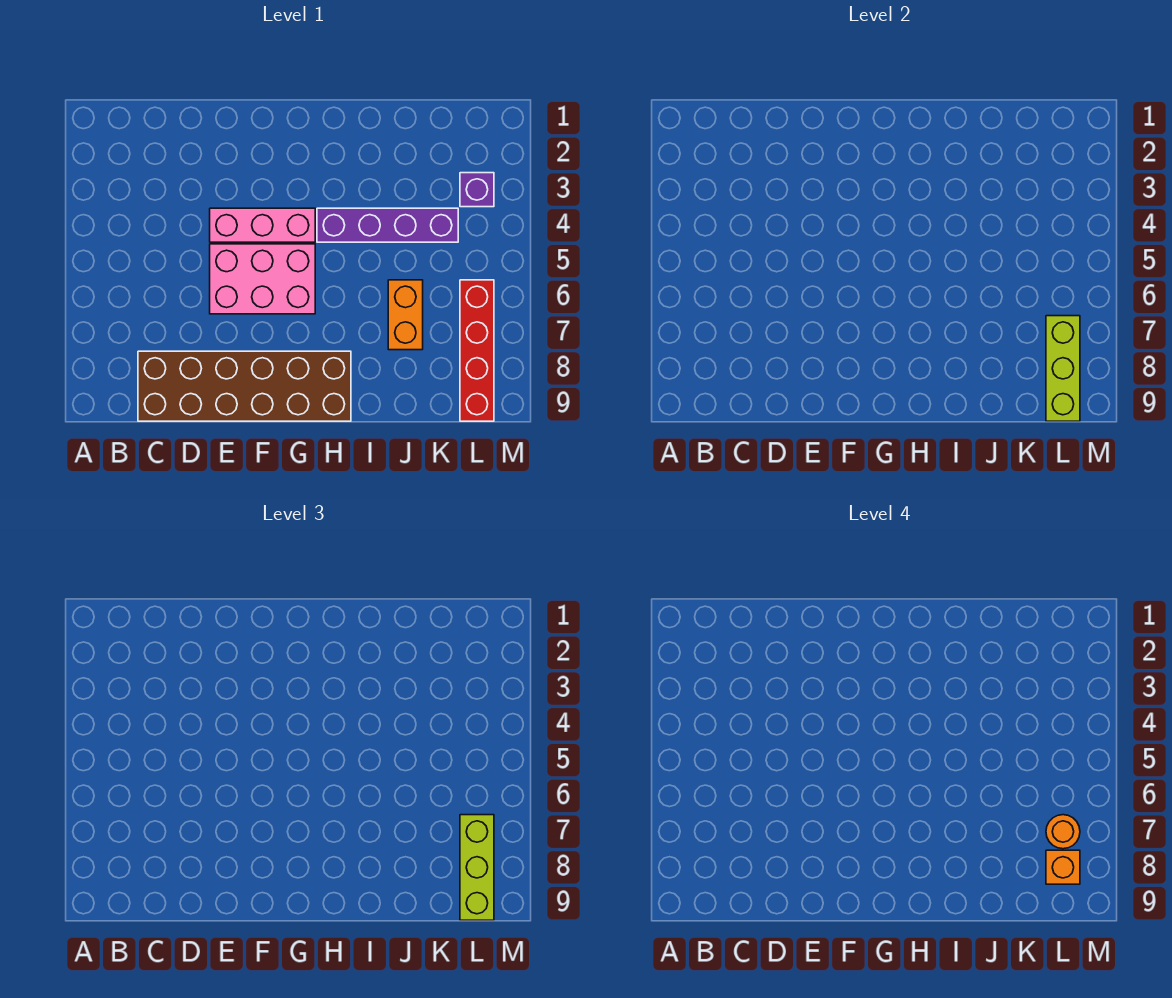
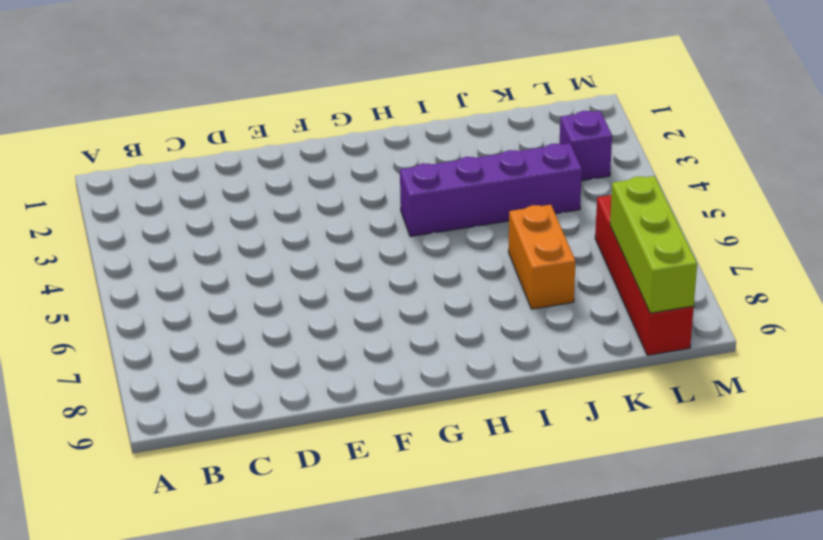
none -> brown 2x6 brick [138,351,351,421]
none -> pink 1x3 brick [210,208,315,242]

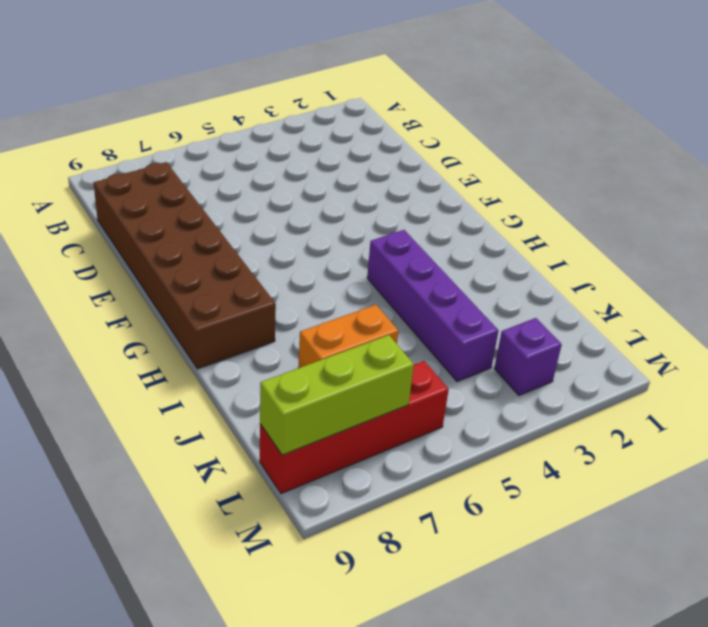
none -> pink 1x3 brick [210,208,315,242]
none -> pink 2x3 brick [210,244,315,314]

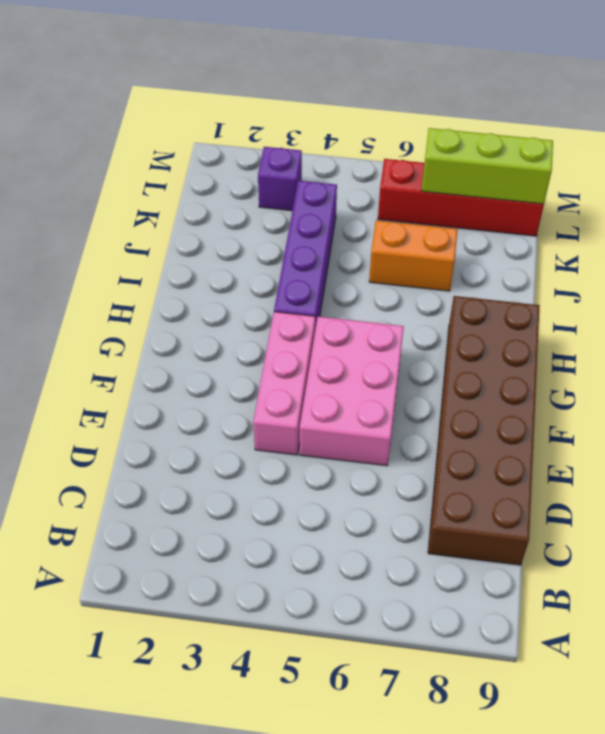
none -> lime 1x3 brick [460,815,494,920]
none -> orange 1x1 round brick [1046,815,1080,849]

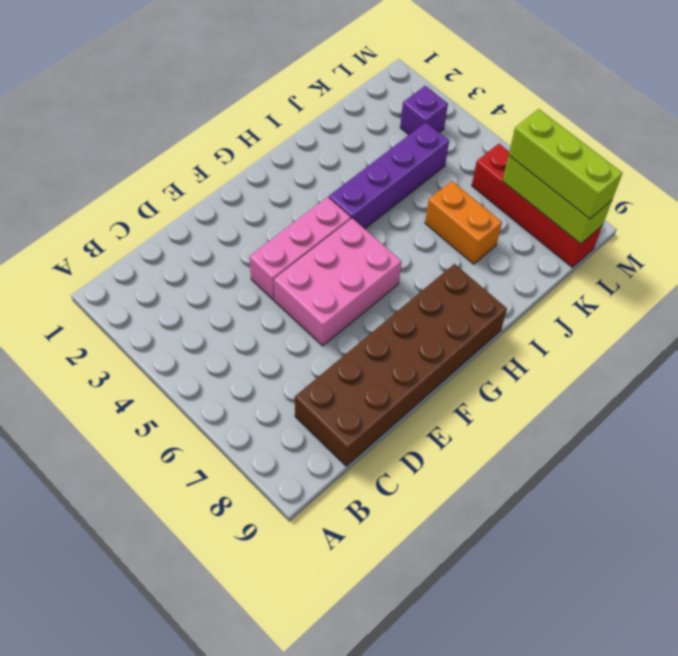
none -> orange 1x1 round brick [1046,815,1080,849]
none -> orange 1x1 brick [1046,850,1080,884]

